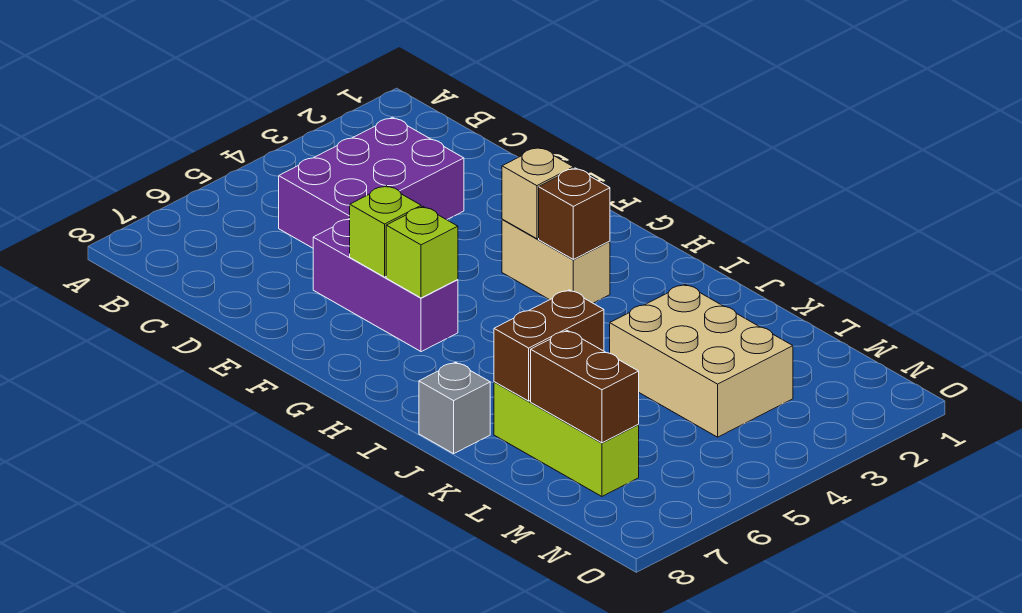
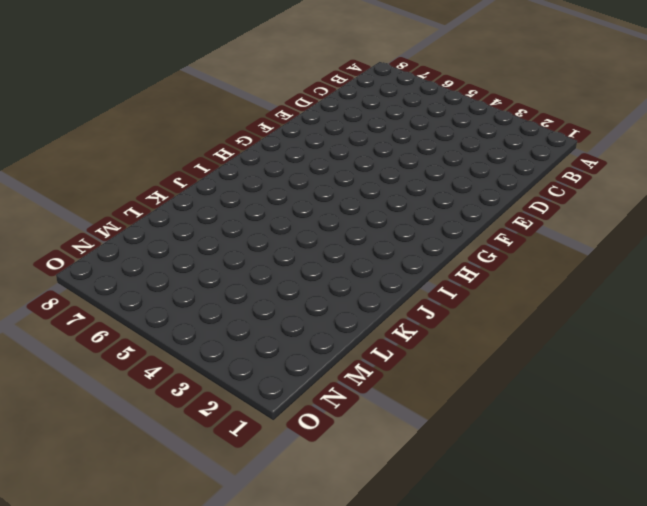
none -> purple 2x3 brick [279,117,464,248]
none -> purple 1x3 brick [313,219,458,352]
none -> tan 1x2 brick [502,219,610,303]

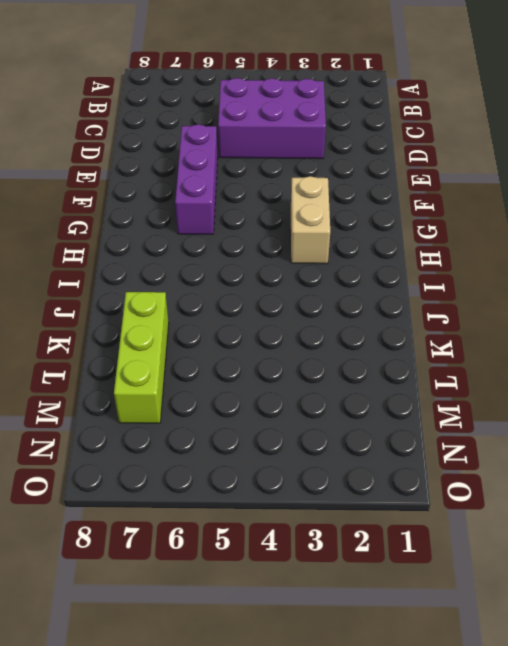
none -> grey 1x1 brick [419,362,490,454]
none -> tan 2x3 brick [610,284,793,437]
none -> lime 1x1 brick [350,186,421,277]

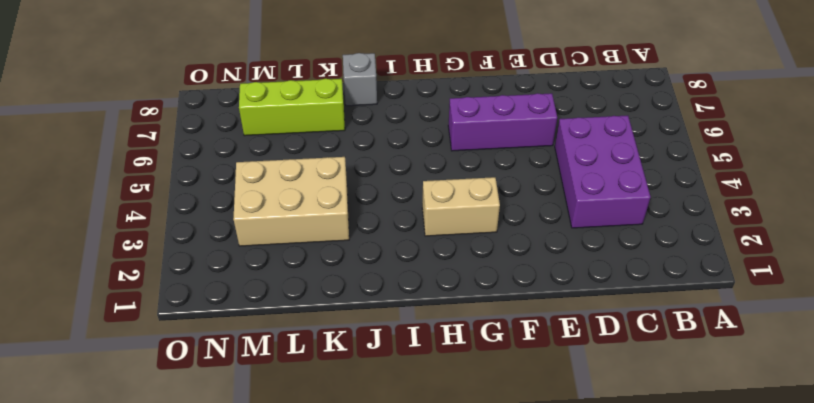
none -> lime 1x1 brick [350,186,421,277]
none -> tan 1x1 brick [502,147,574,239]
none -> lime 1x1 brick [386,207,458,298]

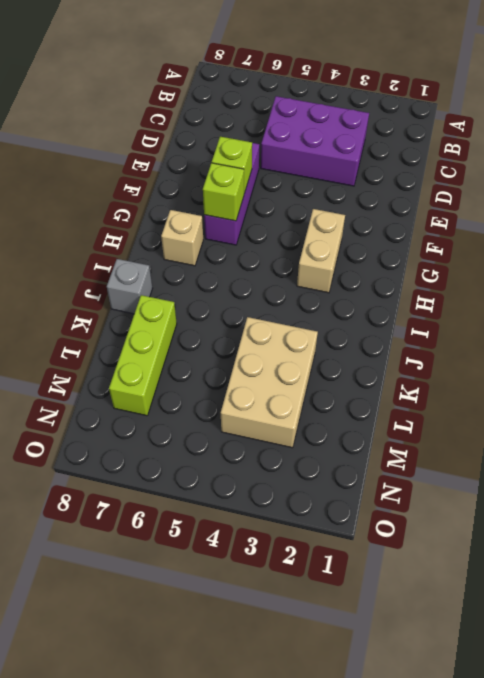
tan 1x1 brick [161,210,203,266] -> tan 1x1 brick moved to [502,147,574,239]
none -> brown 1x1 brick [539,168,610,259]
none -> brown 1x2 brick [494,290,604,401]
none -> brown 1x2 brick [531,331,639,443]

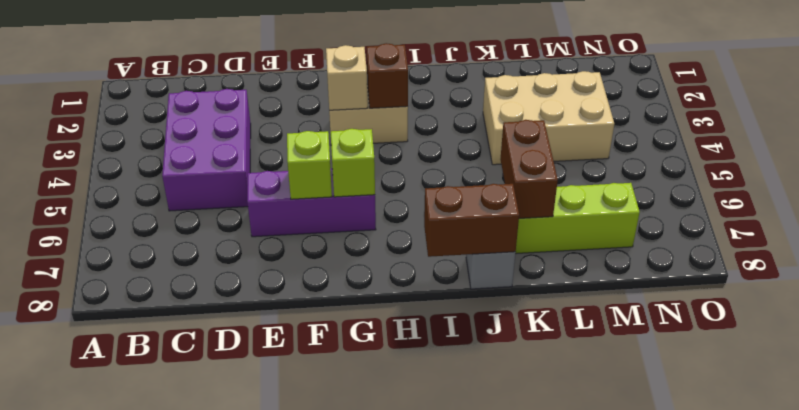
brown 1x2 brick [424,184,519,257] -> brown 1x2 brick moved to [531,331,639,443]

